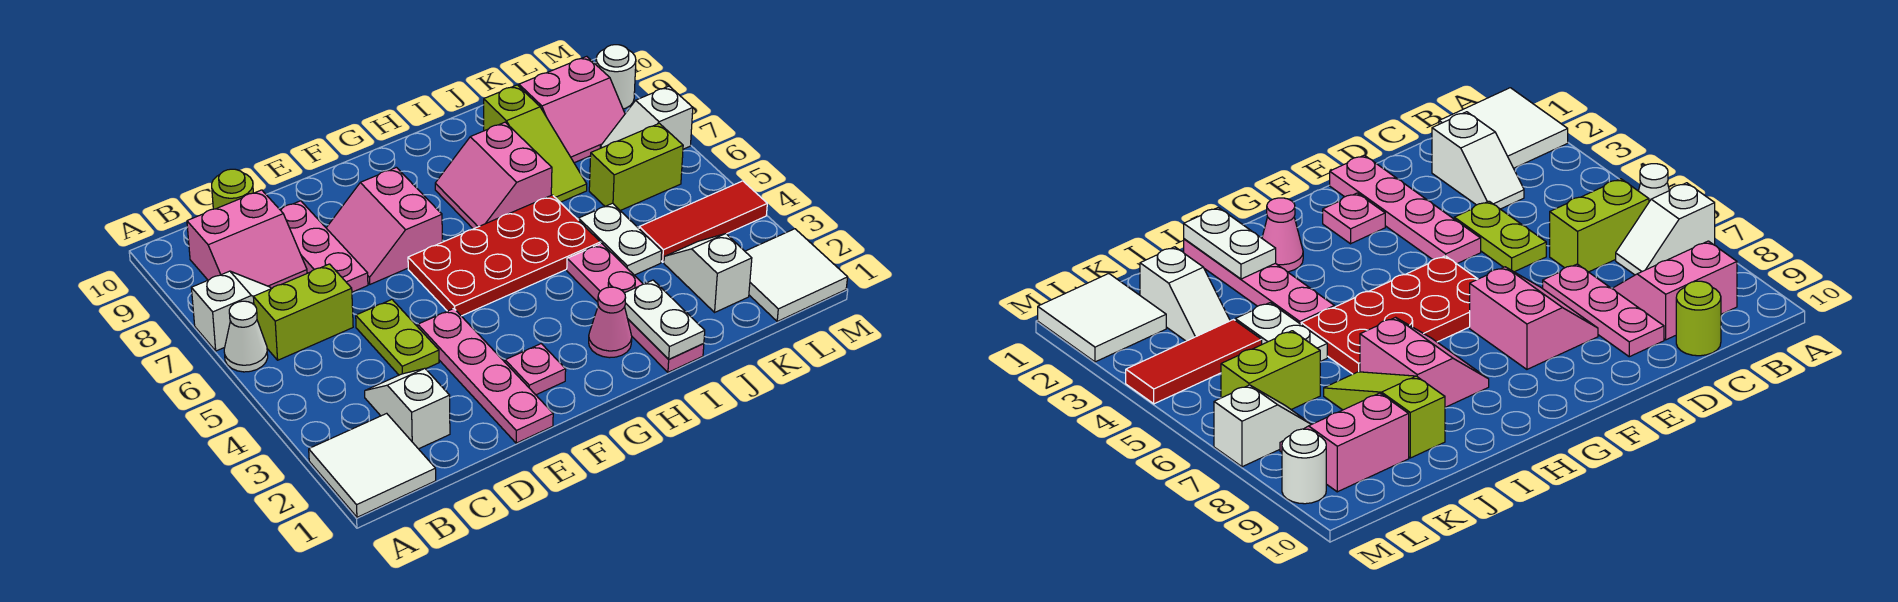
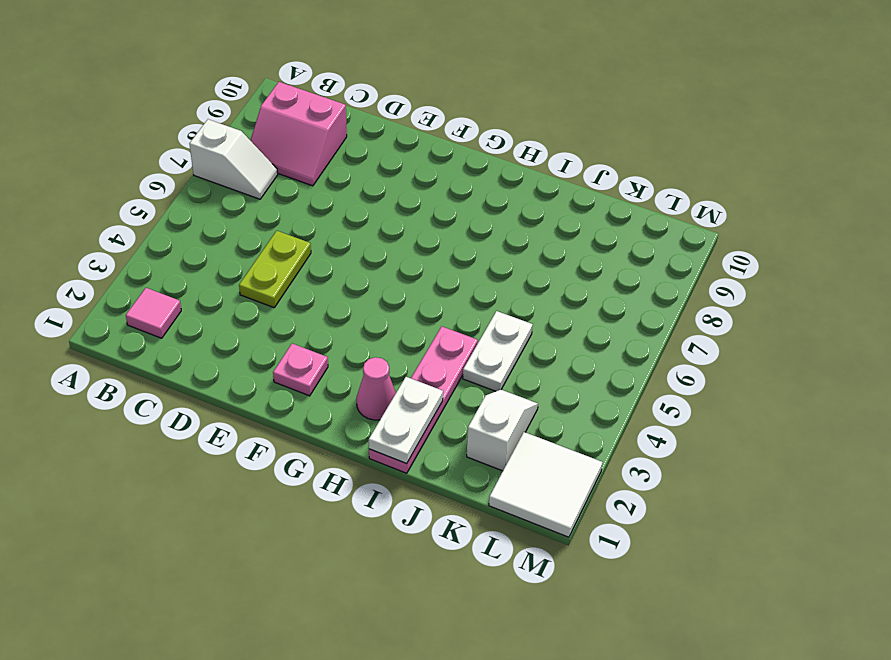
pink 1x1 tile [126,288,181,338] -> white 2x2 tile [309,413,436,517]
none -> white 1x1 cone [224,301,268,372]
none -> lime 1x2 brick [253,264,353,360]
none -> white 1x2 slope [365,368,450,449]

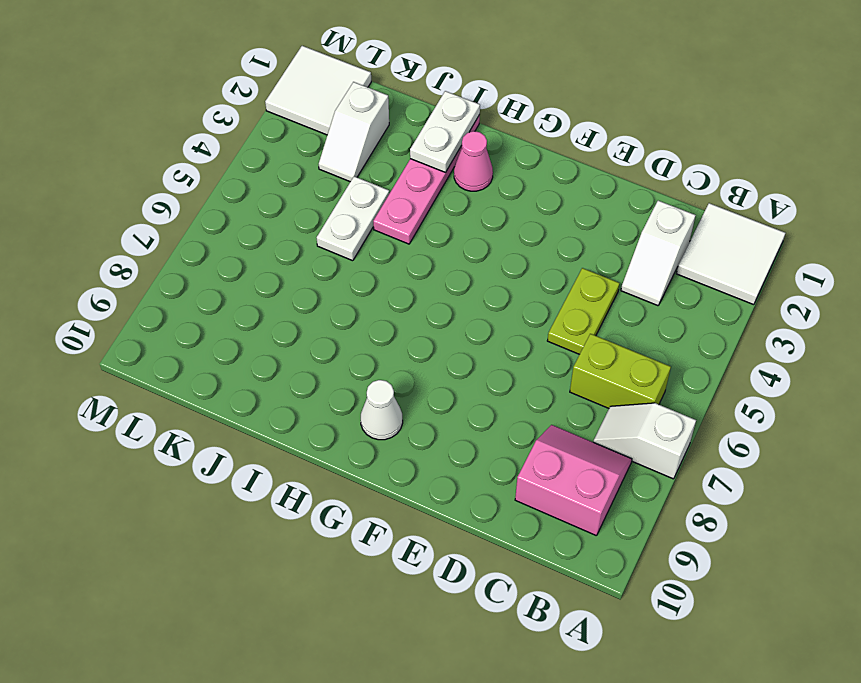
white 1x1 cone [361,380,403,440] -> white 1x1 cone moved to [224,301,268,372]
none -> lime 1x1 round brick [212,169,253,209]
none -> pink 1x3 plate [280,201,368,292]
none -> pink 1x4 plate [418,309,553,443]

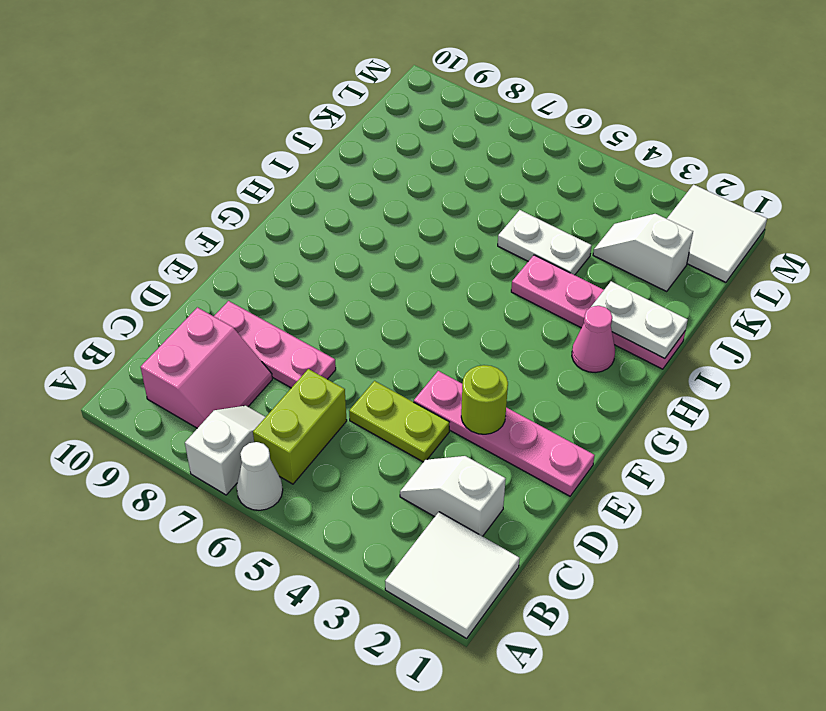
lime 1x1 round brick [461,365,508,434] -> lime 1x1 round brick moved to [212,169,253,209]
none -> pink 2x2 slope [327,167,442,284]
none -> pink 1x1 plate [505,344,566,395]
none -> red 2x4 plate [408,195,600,316]

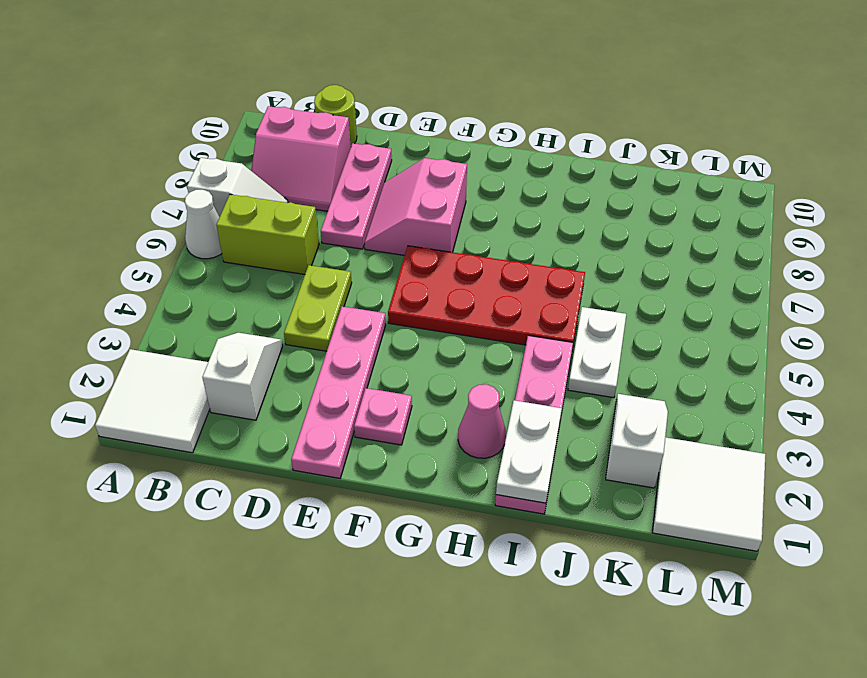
none -> pink 2x2 slope [435,122,552,229]
none -> lime 1x3 slope [484,85,587,202]
none -> red 1x3 tile [639,181,767,262]

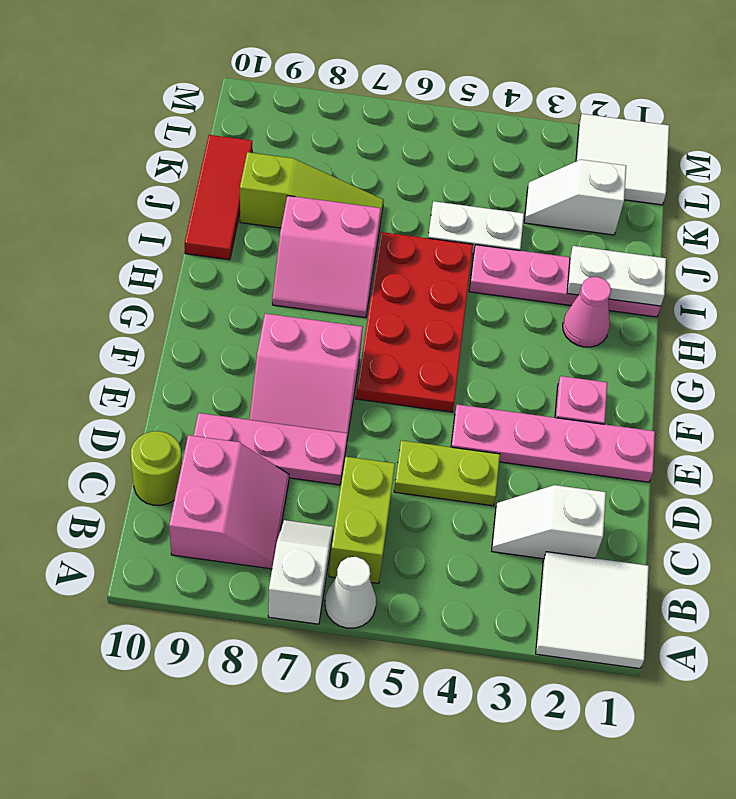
red 1x3 tile [185,135,252,260] -> red 1x3 tile moved to [639,181,767,262]
none -> lime 1x2 brick [589,123,683,211]
none -> pink 2x2 slope [519,56,625,163]
none -> white 1x2 slope [600,86,693,149]

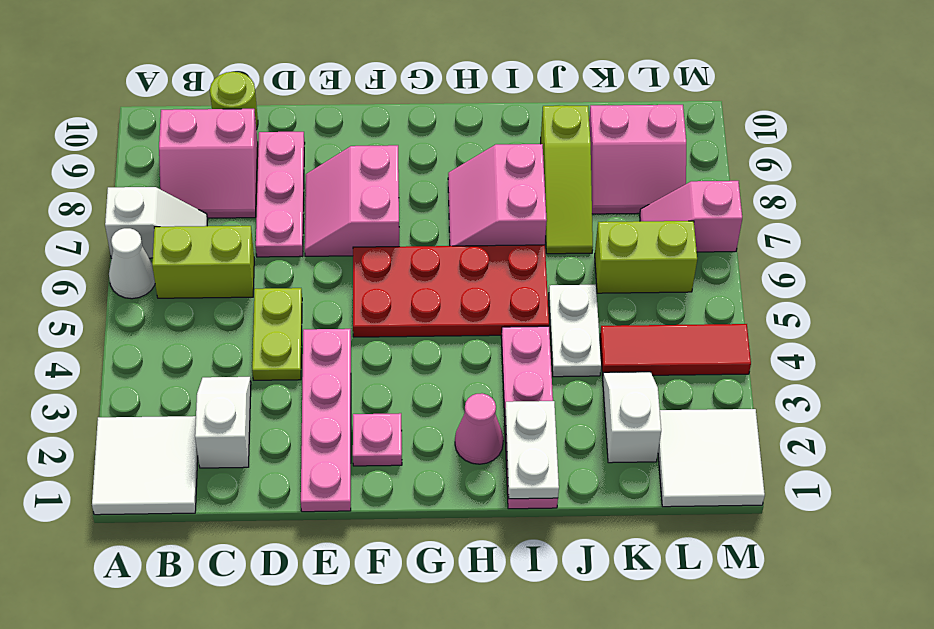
pink 1x2 slope [640,181,742,252] -> white 1x2 slope [600,86,693,149]
none -> white 1x1 round brick [596,45,636,109]

